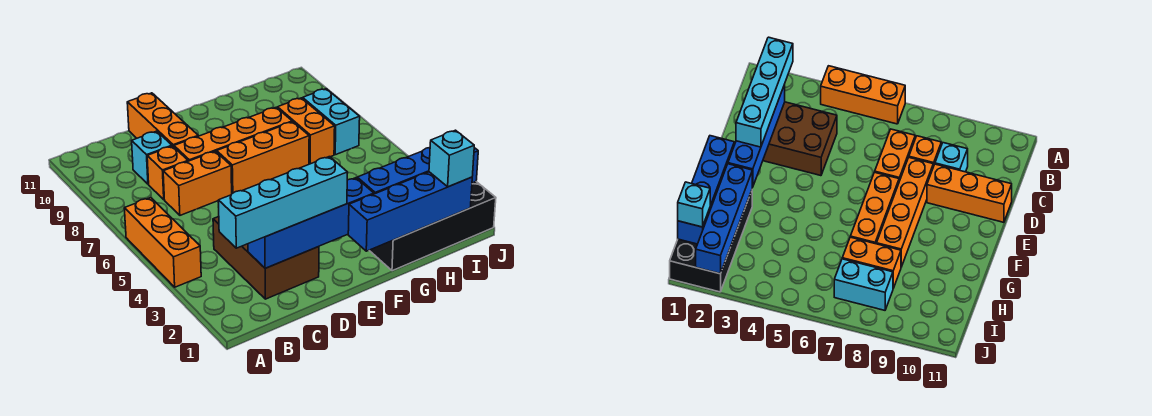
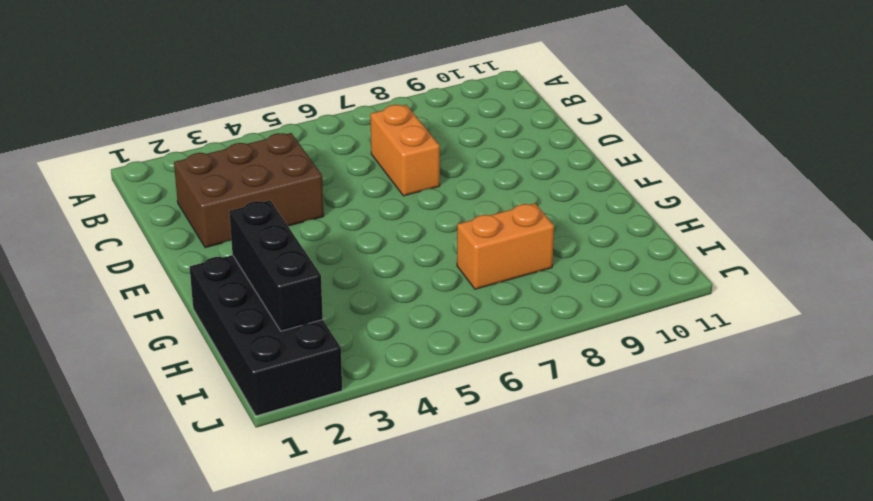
black 1x3 brick [229,200,323,331] -> blue 1x4 brick [357,148,478,194]
none -> orange 1x3 brick [124,198,201,287]
none -> orange 1x1 brick [147,146,188,200]
none -> cyan 1x1 brick [132,131,172,184]

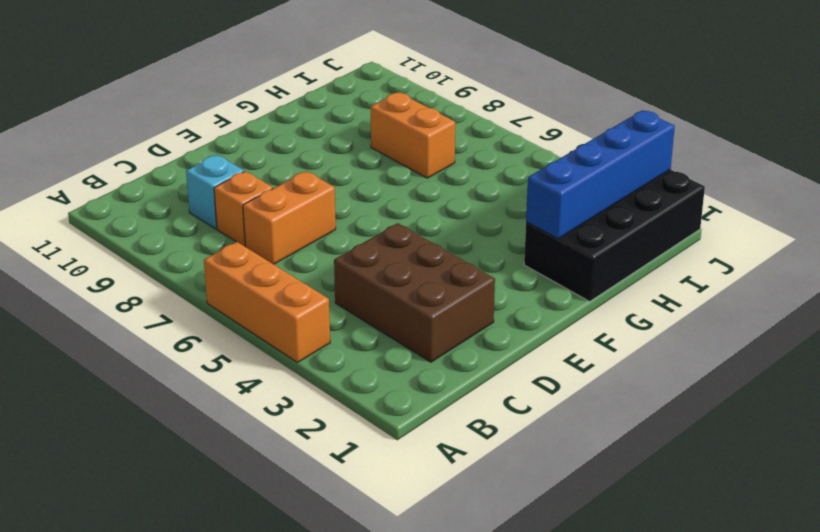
none -> orange 1x4 brick [174,107,292,161]
none -> orange 1x3 brick [127,93,198,147]
none -> orange 1x3 brick [217,122,309,194]

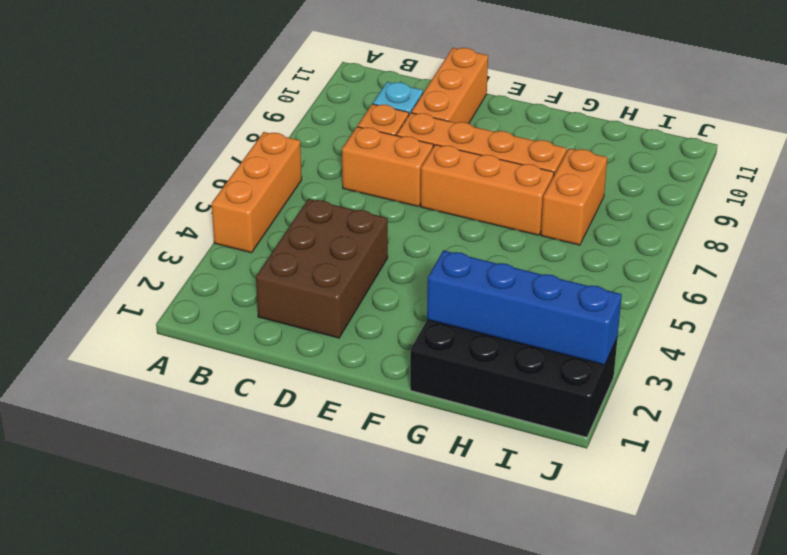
none -> cyan 1x2 brick [303,89,360,155]
none -> blue 1x4 brick [248,178,374,268]
none -> blue 1x4 brick [348,172,472,251]

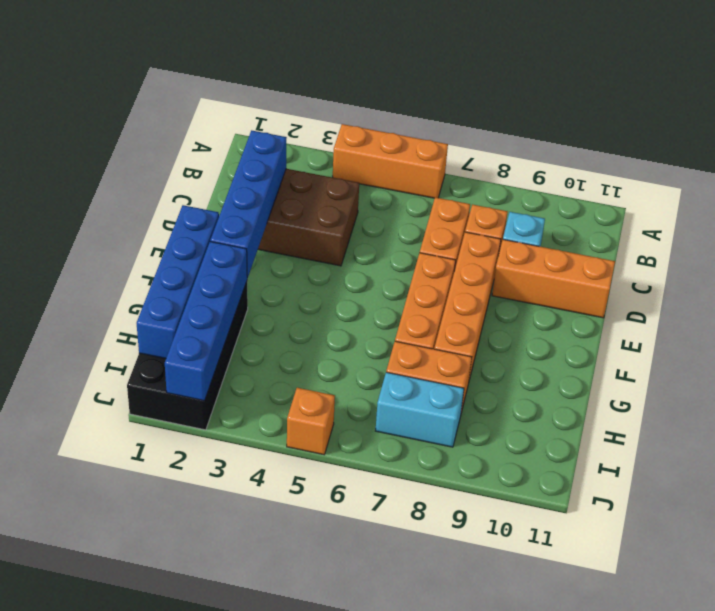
orange 1x1 brick [287,388,335,455] -> none
none -> cyan 1x4 brick [218,157,348,248]
none -> cyan 1x1 brick [429,130,474,187]

